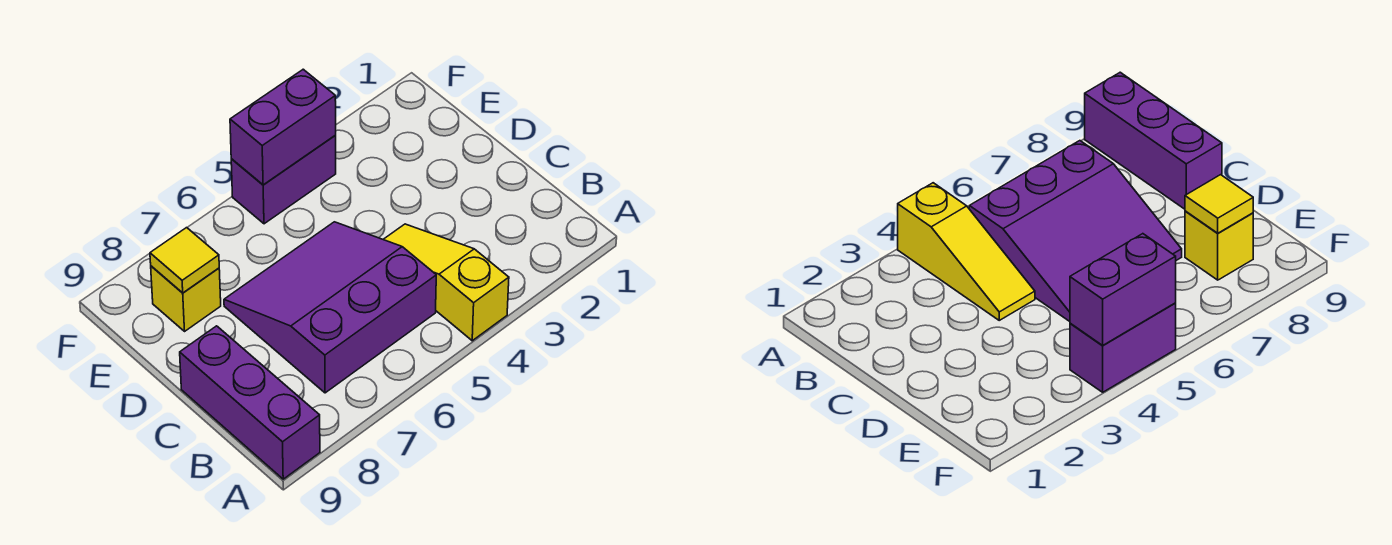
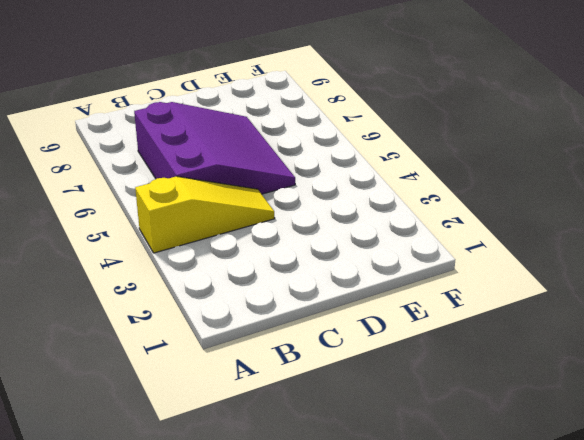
none -> purple 1x3 brick [180,326,320,479]
none -> yellow 1x1 brick [151,266,221,331]

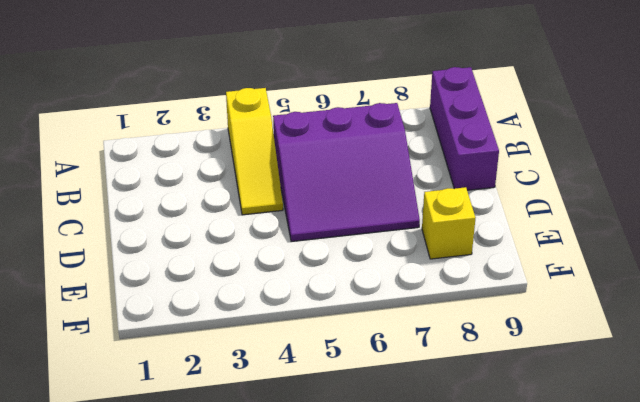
none -> purple 1x2 brick [231,136,336,224]
none -> yellow 1x1 tile [150,228,219,293]

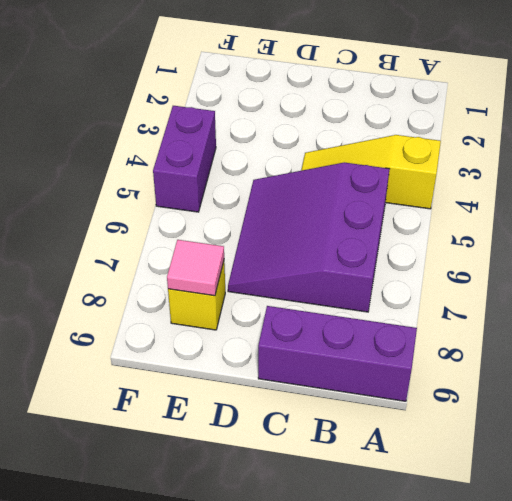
pink 1x1 tile [167,240,224,296] -> yellow 1x1 tile [150,228,219,293]
none -> purple 1x2 brick [230,69,336,185]

